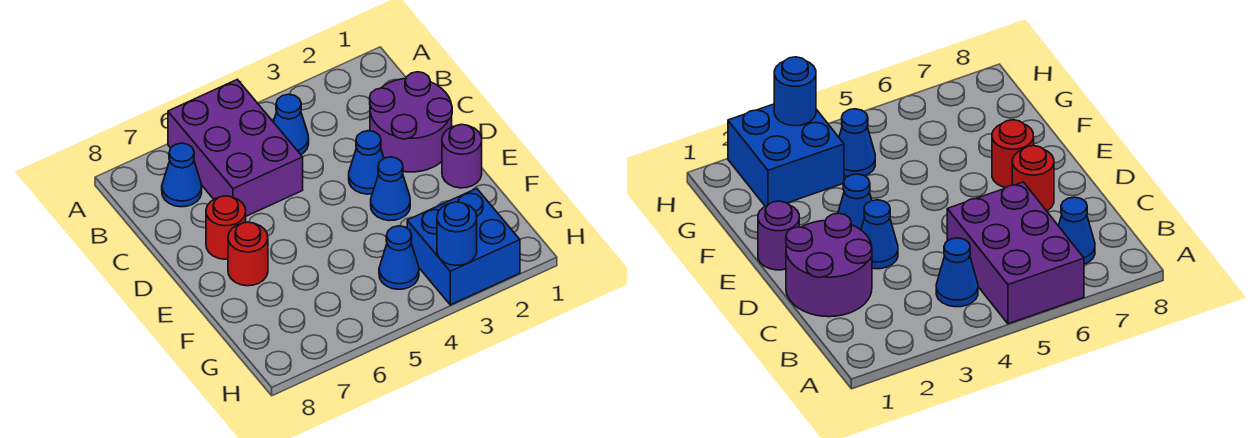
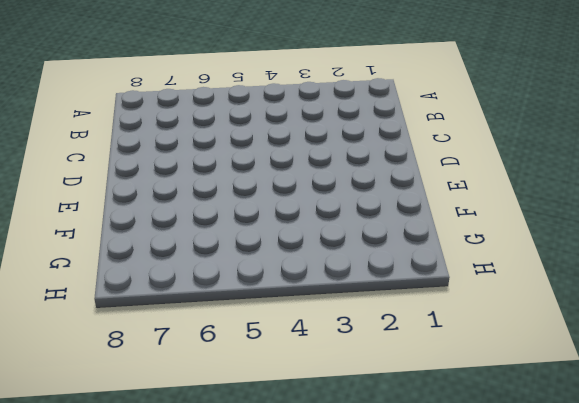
none -> purple 2x3 brick [168,79,303,216]
none -> blue 1x1 cone [273,94,309,154]
none -> blue 1x1 cone [162,143,202,207]

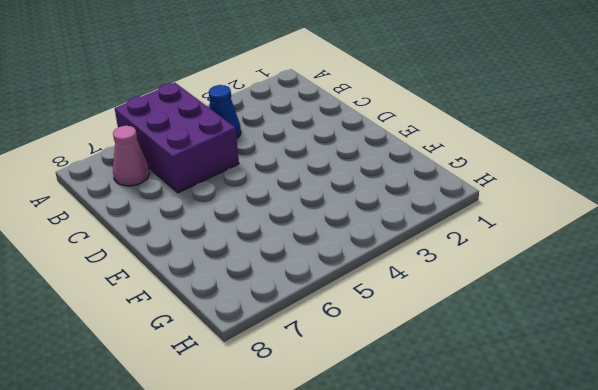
pink 1x1 cone [113,126,149,186] -> blue 1x1 cone [162,143,202,207]
none -> purple 2x2 round brick [370,72,452,172]
none -> blue 1x1 cone [349,131,384,194]
none -> red 1x1 round brick [206,196,246,259]

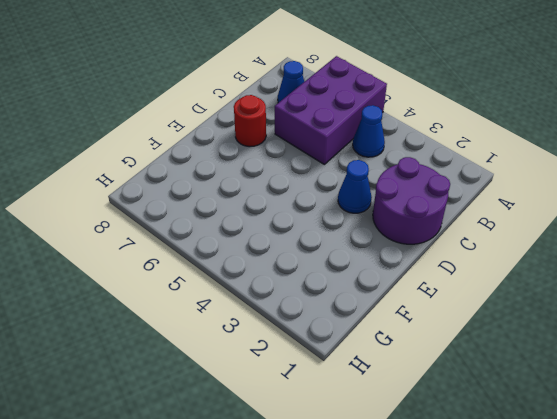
none -> purple 1x1 round brick [442,124,482,188]
none -> blue 1x1 cone [371,157,410,221]
none -> red 1x1 round brick [228,222,268,286]

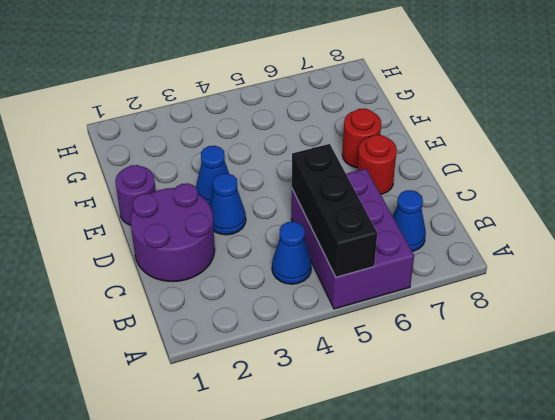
black 1x3 brick [292,144,377,277] -> none
none -> blue 2x2 brick [407,188,520,305]
none -> blue 1x1 cone [379,226,419,289]
none -> blue 1x1 round brick [437,202,477,265]

